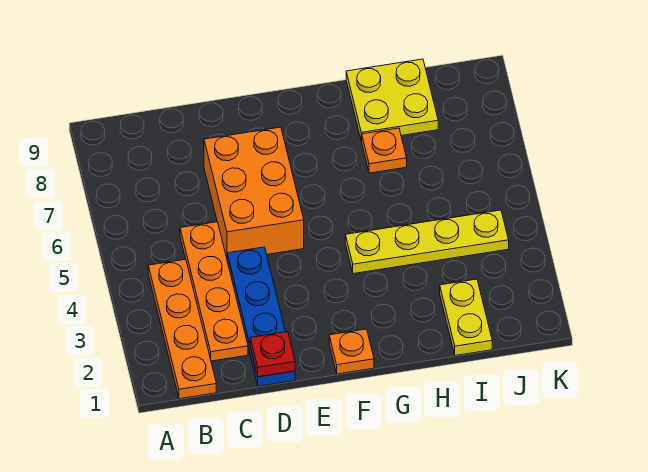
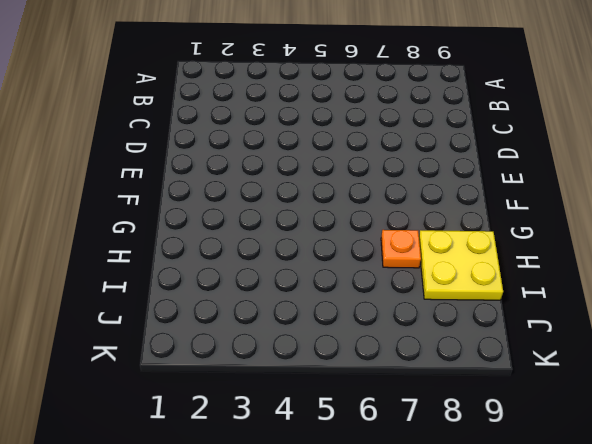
none -> orange 1x4 plate [148,259,216,399]
none -> orange 1x4 plate [180,222,248,361]

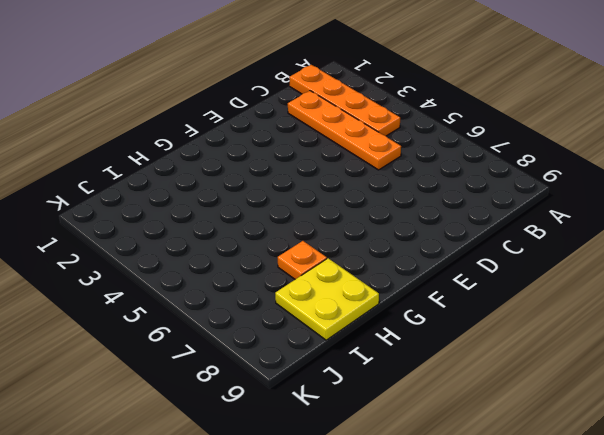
none -> blue 1x4 plate [227,247,295,386]
none -> orange 2x3 brick [204,127,304,258]

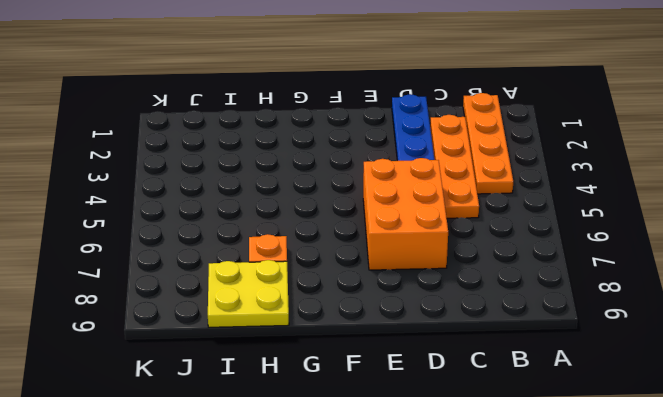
none -> orange 1x1 plate [329,329,374,374]
none -> yellow 1x4 plate [345,210,509,274]

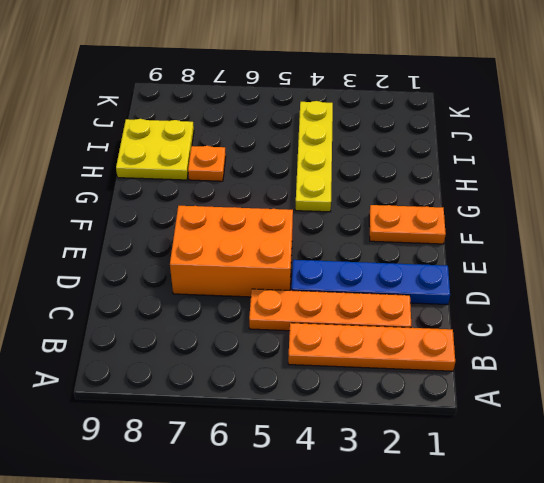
orange 1x2 plate [369,205,446,244] -> orange 1x1 plate [329,329,374,374]
none -> yellow 1x2 plate [440,279,492,356]
none -> red 1x1 plate [250,332,295,377]

